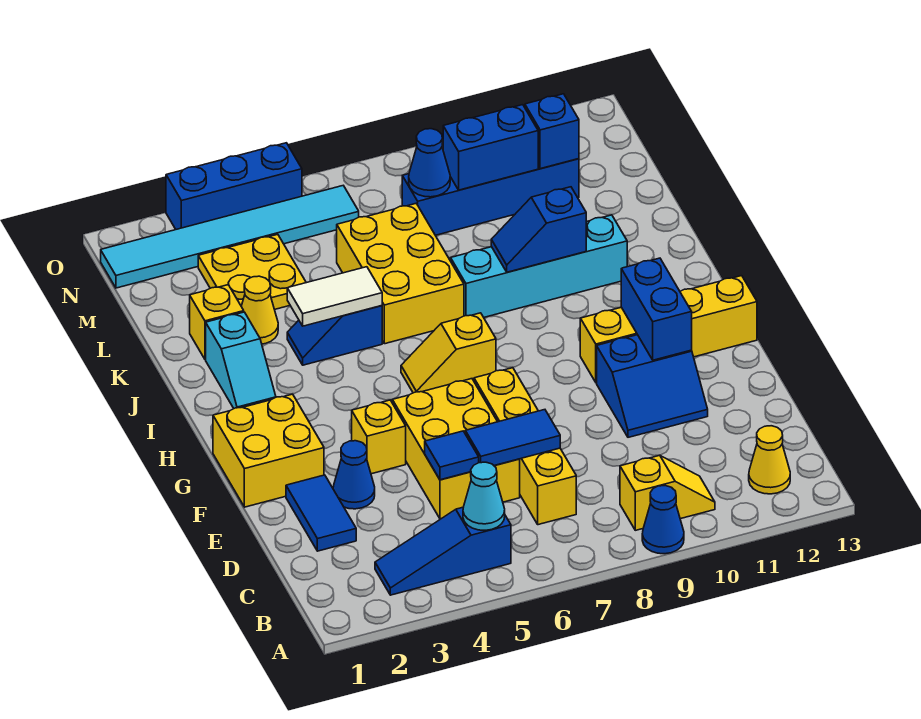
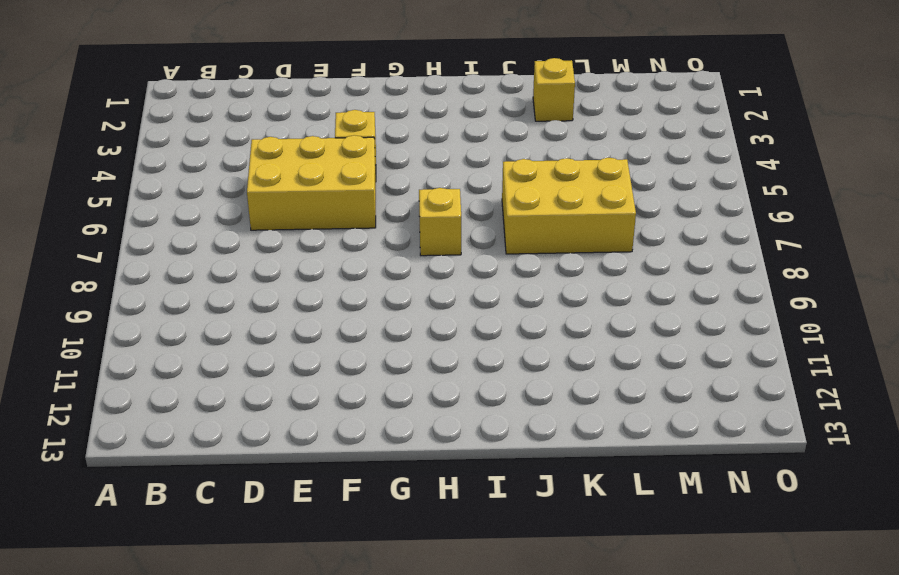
none -> blue 1x1 cone [642,486,684,554]
none -> blue 1x3 slope [375,507,511,595]
none -> yellow 1x2 slope [620,455,715,530]
none -> yellow 1x1 cone [749,426,790,494]

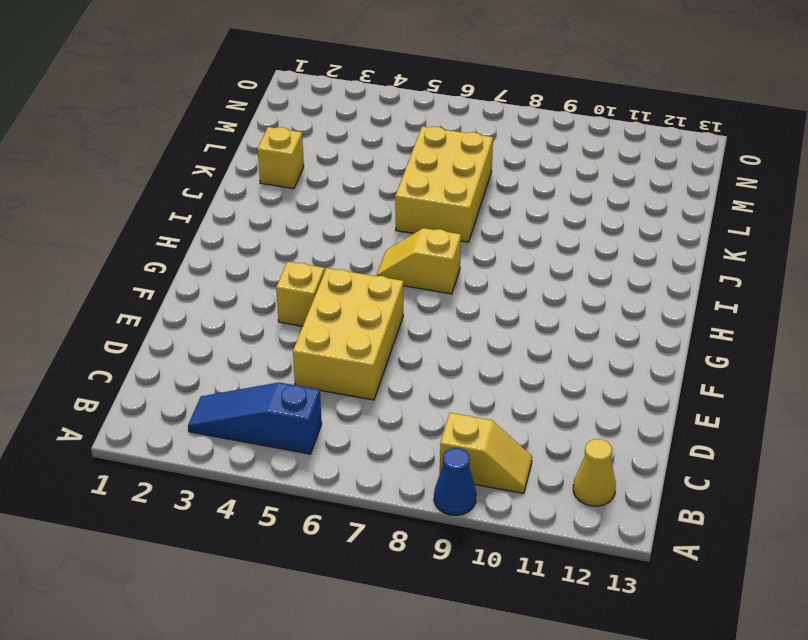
none -> yellow 1x4 brick [474,368,576,525]
none -> blue 1x2 tile [286,475,356,551]
none -> blue 1x1 cone [333,441,375,509]
none -> blue 2x2 slope [597,335,708,437]

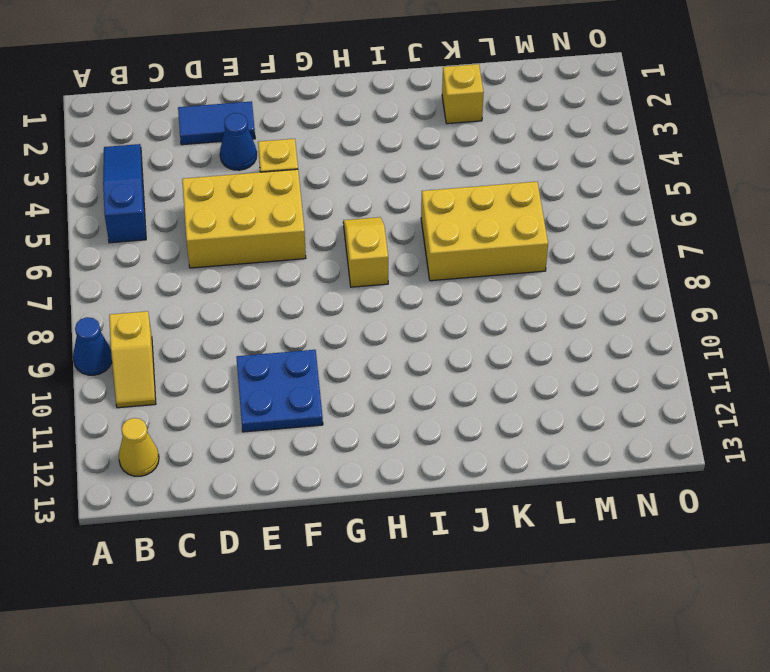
blue 2x2 plate [236,350,323,432] -> blue 2x2 slope [597,335,708,437]
none -> yellow 1x4 brick [474,368,576,525]
none -> yellow 2x2 brick [213,394,324,507]
none -> yellow 1x4 brick [580,276,757,383]
none -> cyan 1x2 slope [206,312,276,408]

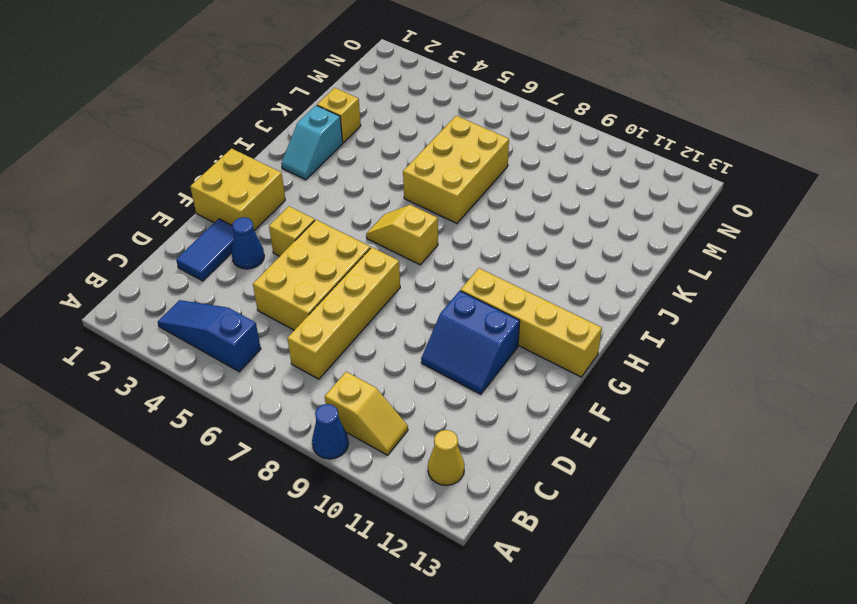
none -> blue 1x2 slope [287,306,382,365]
none -> cyan 1x4 brick [451,215,627,317]
none -> yellow 1x1 cone [241,276,278,344]
none -> yellow 2x2 plate [198,234,306,309]

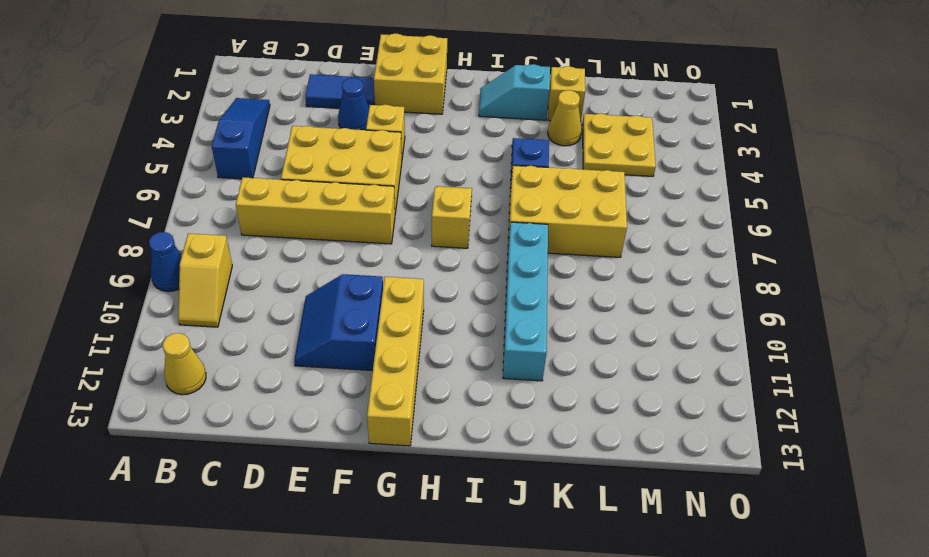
none -> blue 1x4 brick [402,159,579,235]
none -> cyan 1x6 tile [101,186,359,288]
none -> blue 1x3 brick [166,143,302,229]
none -> cyan 1x1 cone [463,462,505,530]

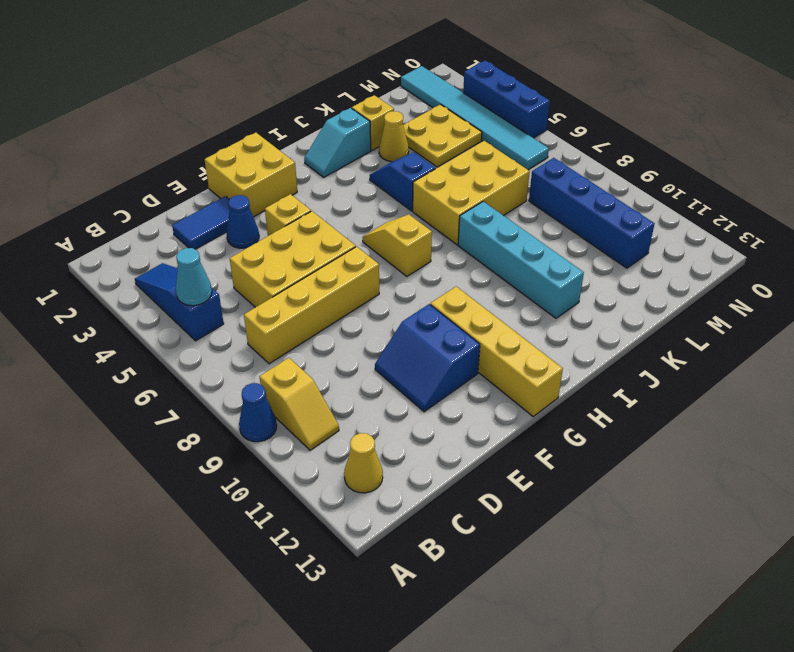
none -> blue 1x1 tile [425,431,479,480]
none -> blue 1x2 tile [465,410,560,465]
none -> blue 1x2 brick [621,258,692,360]
none -> white 1x2 tile [287,267,382,326]

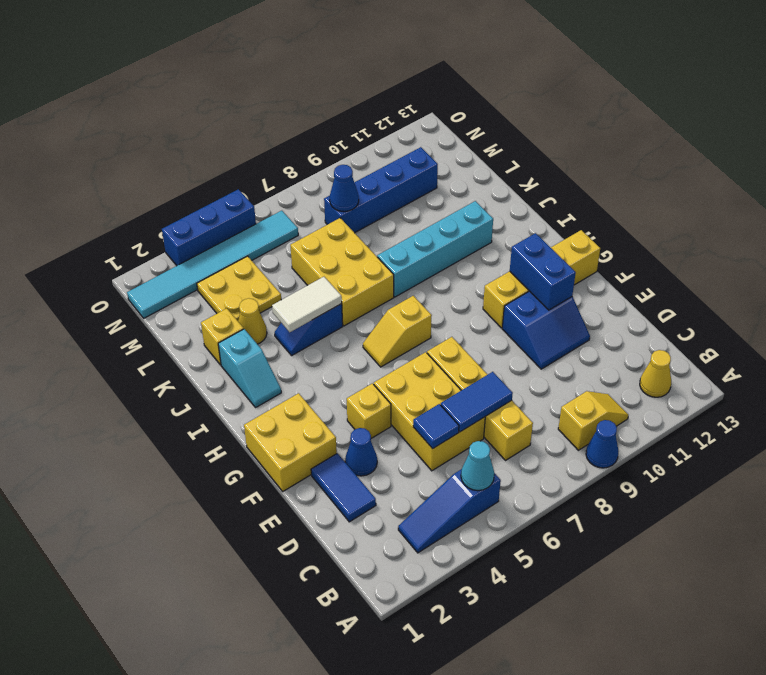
none -> blue 1x2 slope [491,187,586,272]
none -> blue 1x2 brick [443,105,538,190]
none -> blue 1x1 brick [525,94,579,169]

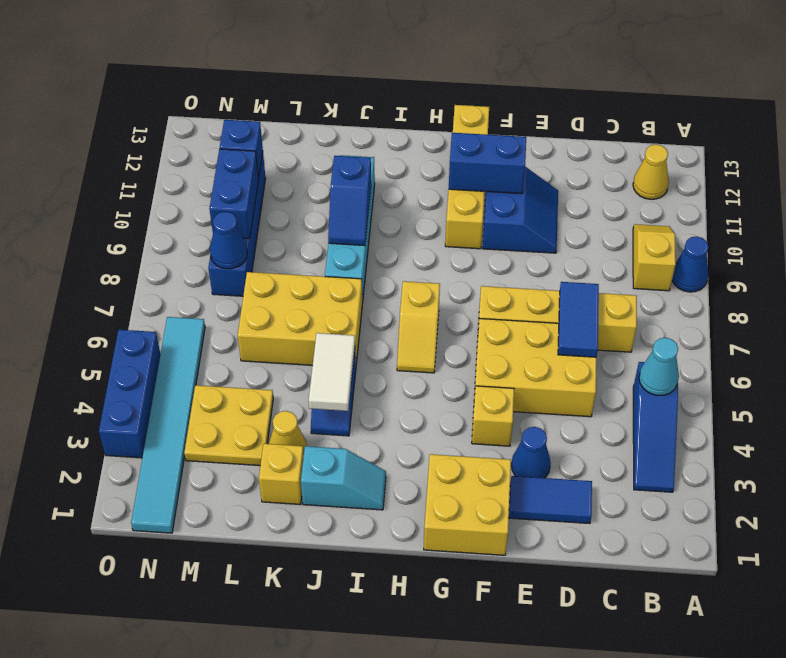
none -> blue 1x1 tile [425,431,479,480]

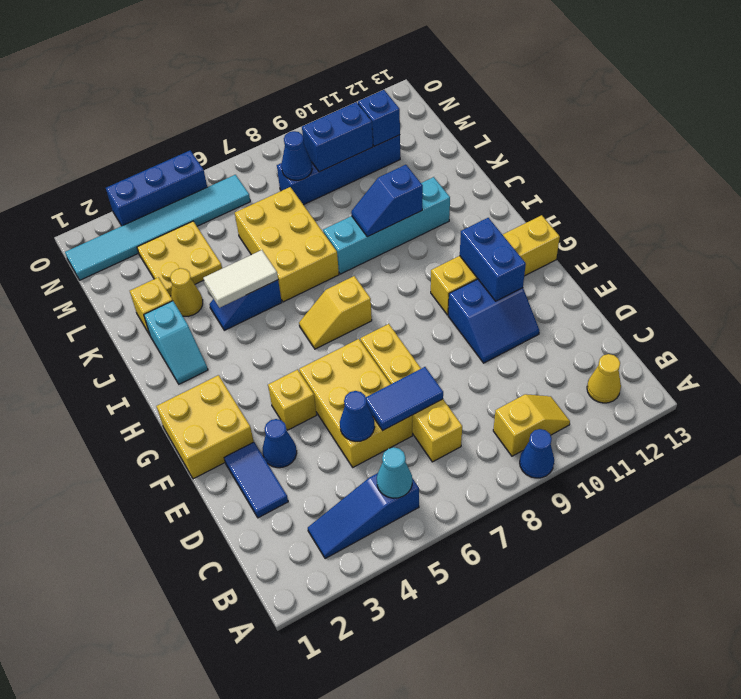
blue 1x1 cone [340,391,375,441] -> blue 1x1 tile [425,431,479,480]

